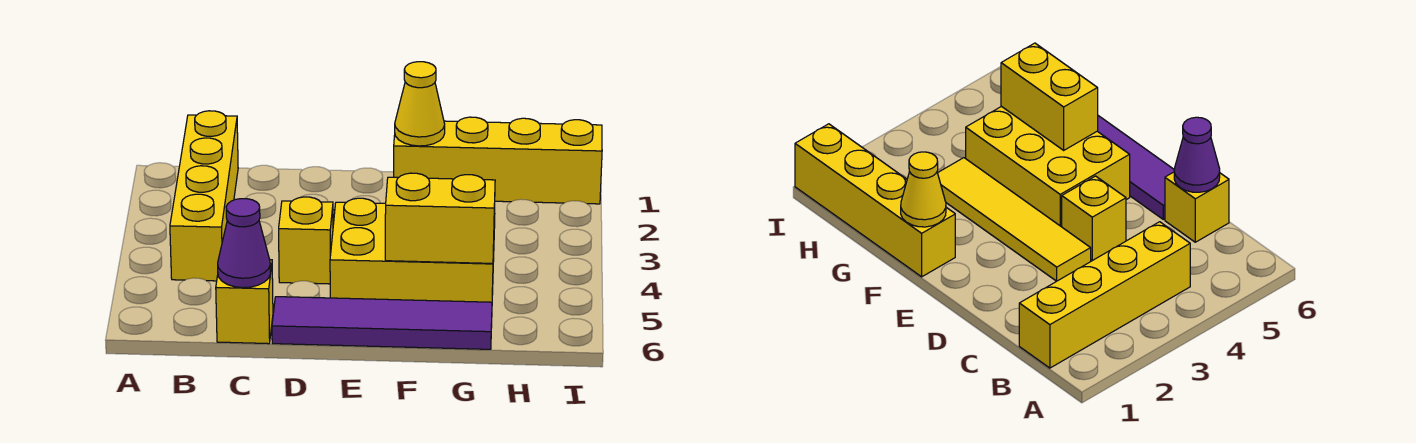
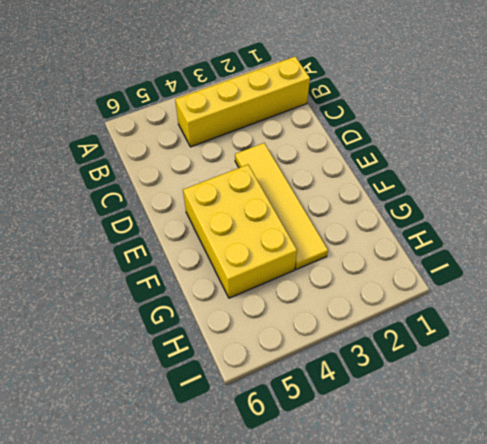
none -> yellow 1x1 brick [216,260,273,344]
none -> yellow 1x1 brick [279,197,333,284]

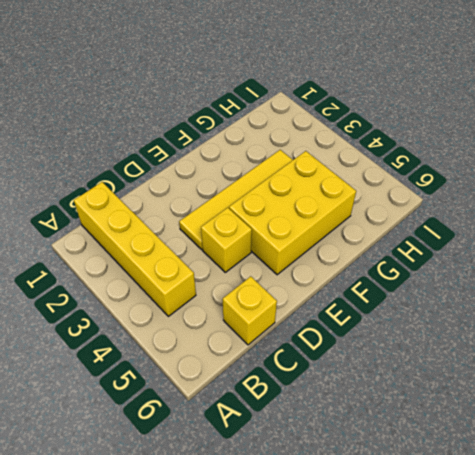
none -> purple 1x4 tile [272,297,492,349]
none -> yellow 1x4 brick [394,117,602,204]

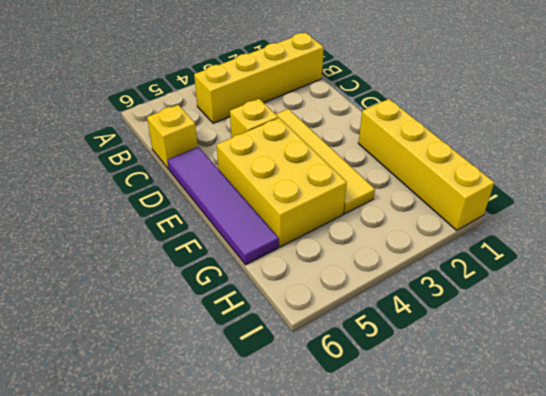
none -> purple 1x1 cone [218,199,271,288]
none -> yellow 1x1 cone [395,62,445,146]

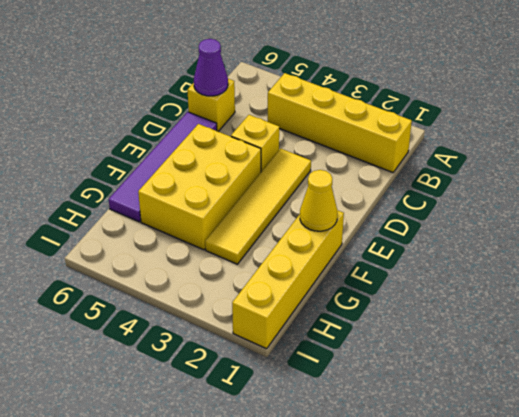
none -> yellow 1x2 brick [385,173,495,263]

